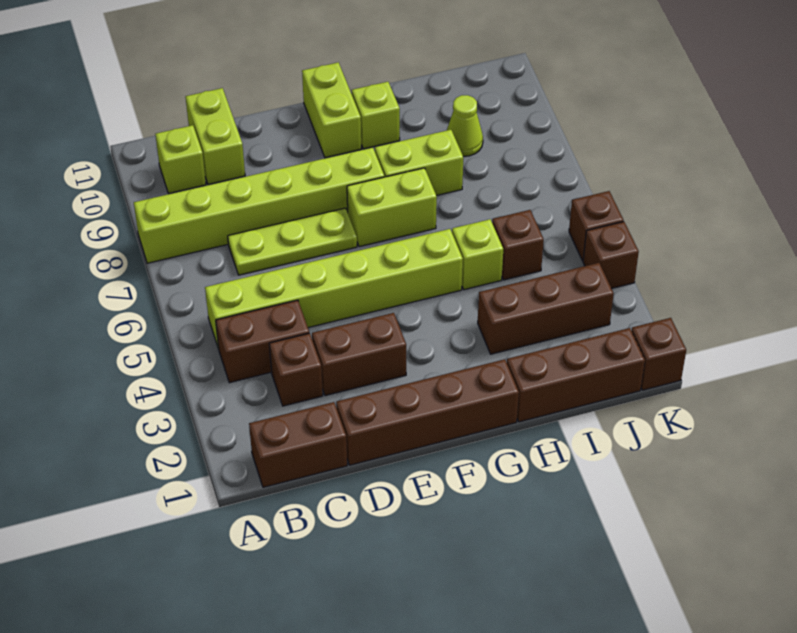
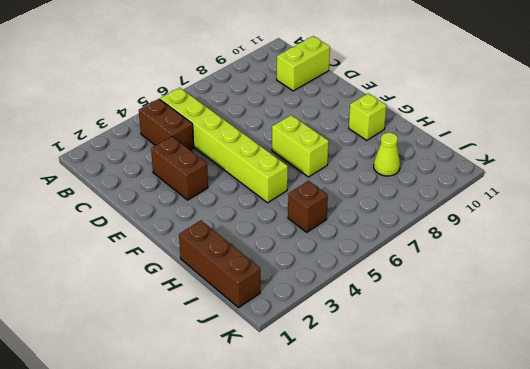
none -> lime 1x6 brick [134,148,384,263]
none -> brown 1x2 brick [249,402,347,487]
none -> lime 1x1 brick [155,125,206,193]

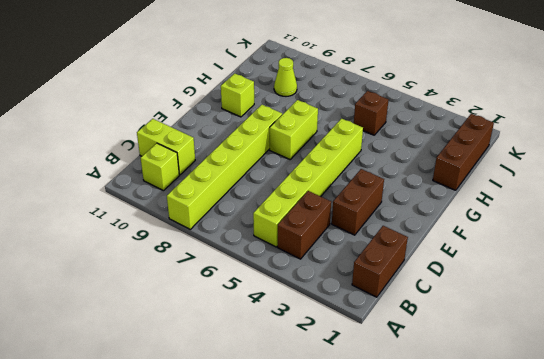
none -> brown 1x1 brick [269,333,323,406]
none -> lime 1x3 plate [228,208,357,275]
none -> brown 1x4 brick [336,359,519,465]

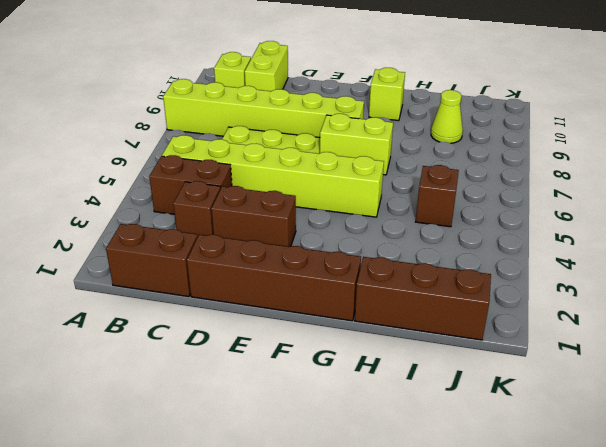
none -> lime 1x2 brick [302,62,361,158]
none -> lime 1x2 brick [375,130,463,196]
none -> brown 1x3 brick [478,263,614,354]

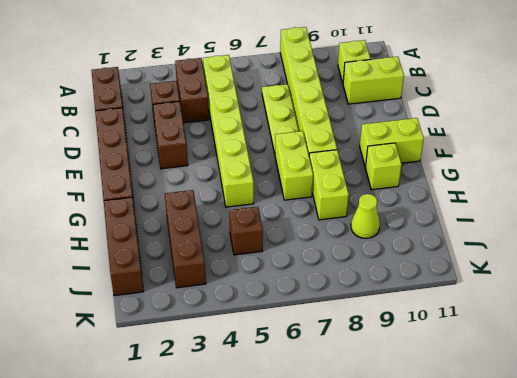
none -> lime 1x1 brick [452,219,503,290]
none -> brown 1x1 brick [631,318,686,390]
none -> brown 1x1 brick [583,222,639,288]

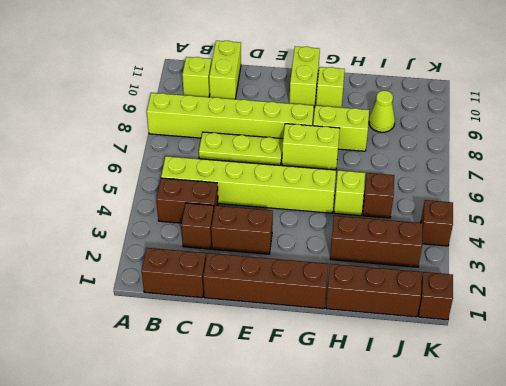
none -> brown 1x1 brick [569,191,624,261]

